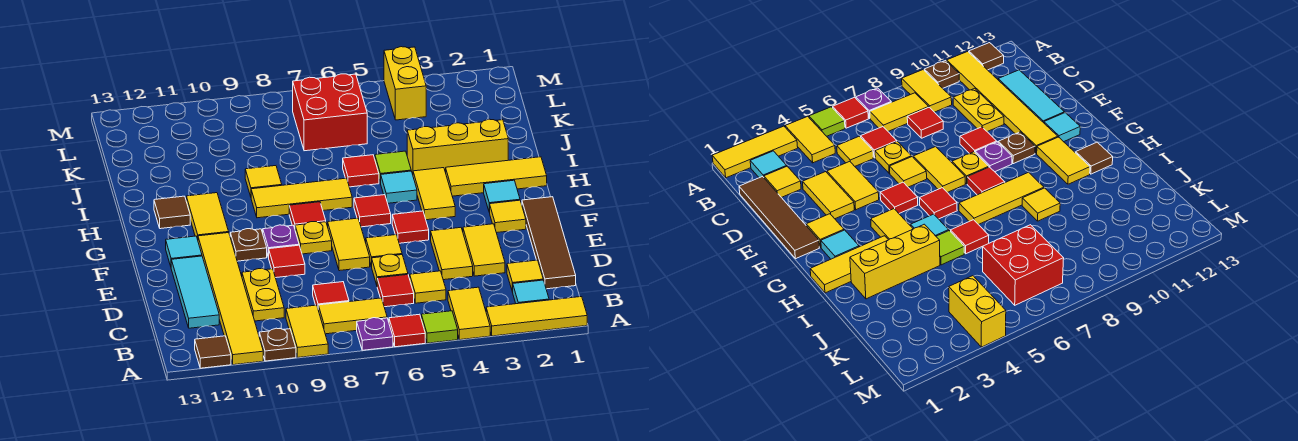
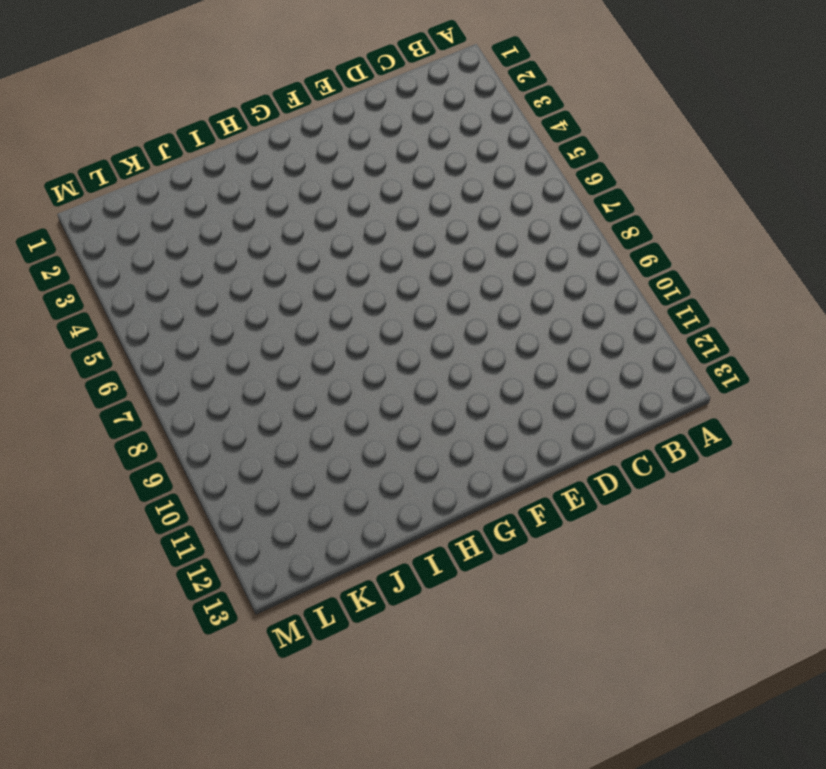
none -> yellow 1x3 tile [486,297,587,336]
none -> yellow 1x2 tile [448,287,490,340]
none -> lime 1x1 tile [421,311,458,343]
none -> red 1x1 tile [389,314,425,347]

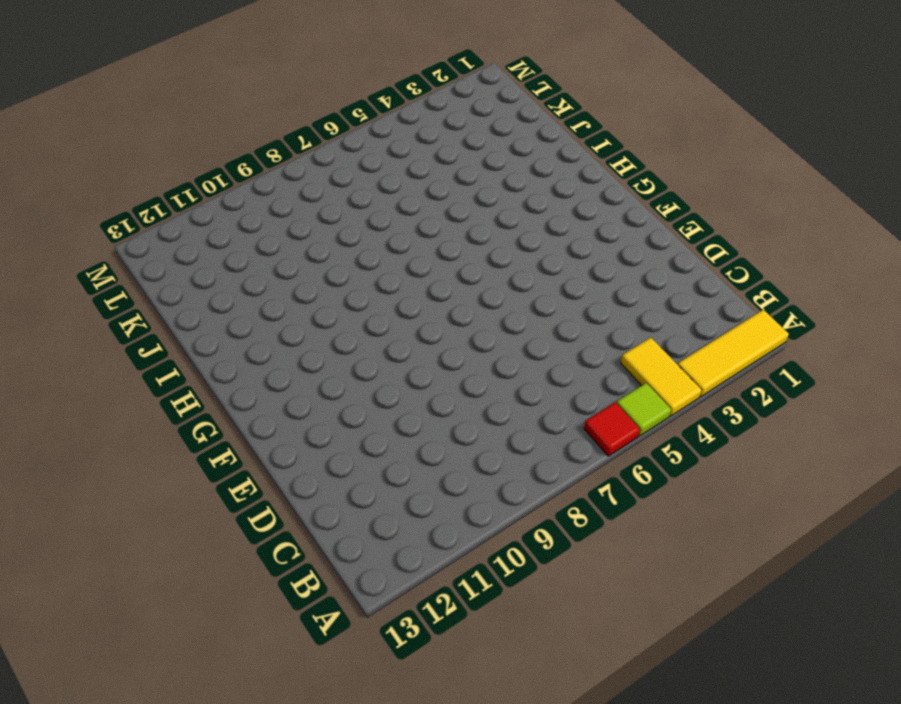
none -> purple 1x1 plate [357,318,393,350]
none -> yellow 1x2 tile [286,305,328,357]
none -> brown 1x1 plate [259,328,296,361]
none -> yellow 1x6 tile [198,233,263,365]

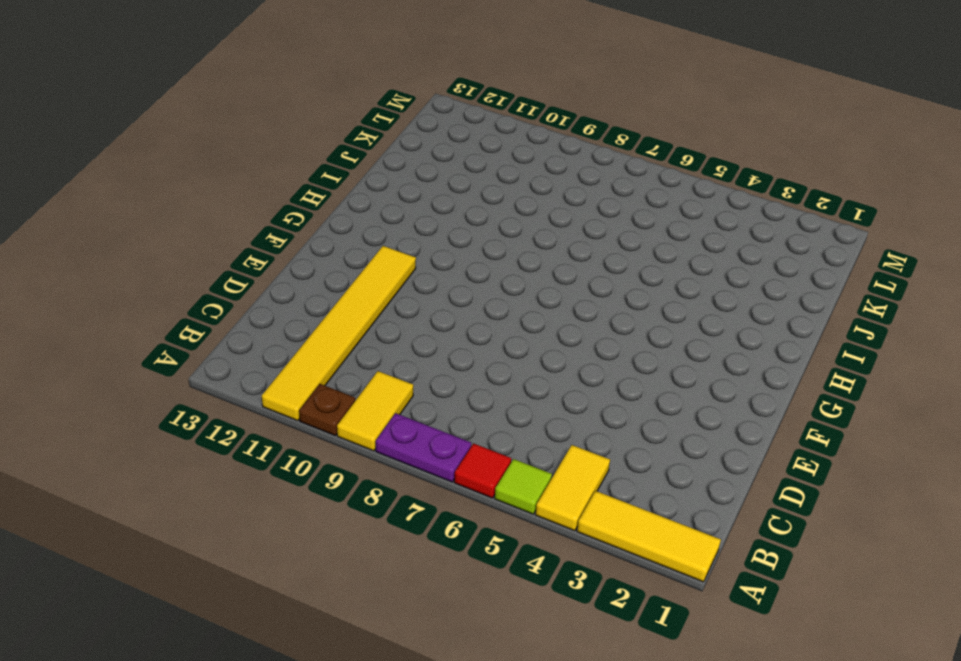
purple 1x2 plate [376,413,471,482] -> purple 1x1 plate [357,318,393,350]
none -> brown 1x1 tile [195,336,231,368]
none -> cyan 1x1 tile [513,280,549,304]
none -> yellow 1x2 tile [318,298,387,334]
none -> brown 1x4 tile [522,197,576,289]

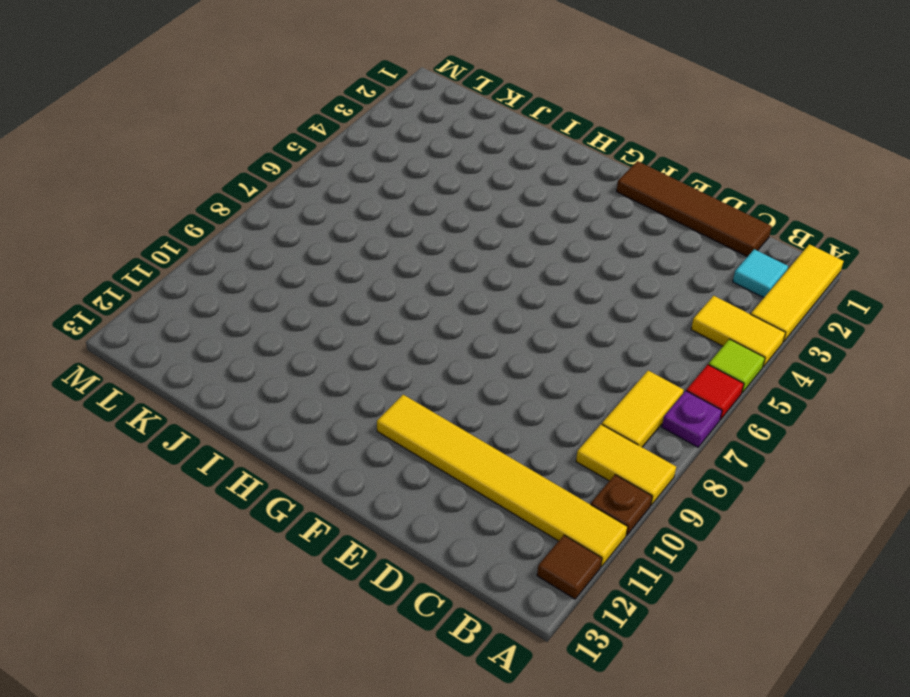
none -> yellow 1x1 tile [507,260,543,292]
none -> yellow 1x1 tile [410,271,446,303]
none -> red 1x1 tile [377,275,414,307]
none -> red 1x1 tile [313,282,349,307]

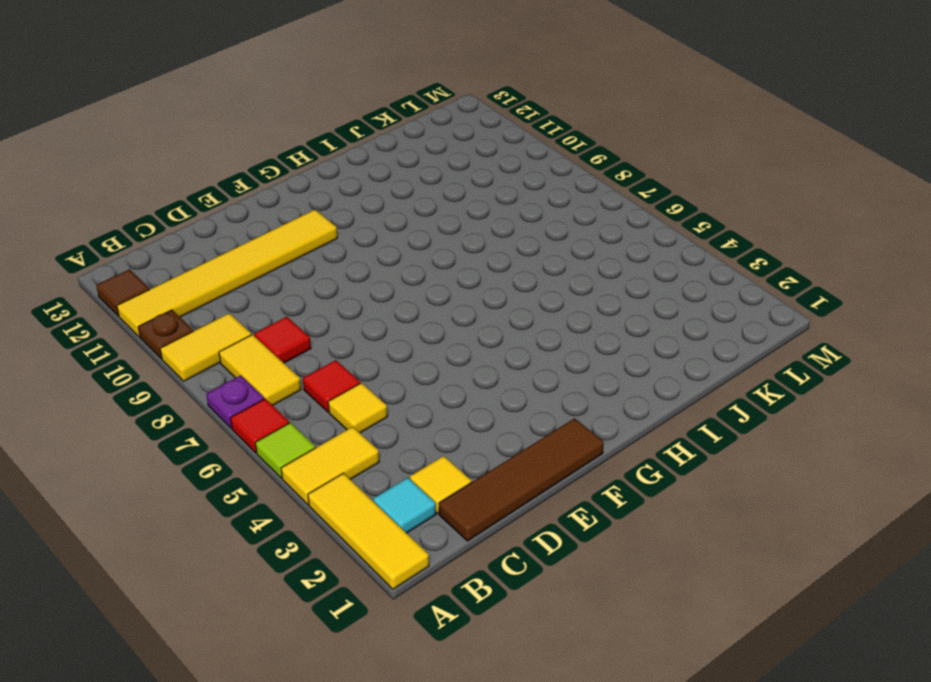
none -> yellow 1x2 plate [242,269,284,321]
none -> cyan 1x3 tile [171,256,219,328]
none -> yellow 1x2 tile [463,224,505,276]
none -> yellow 1x2 tile [431,228,473,280]

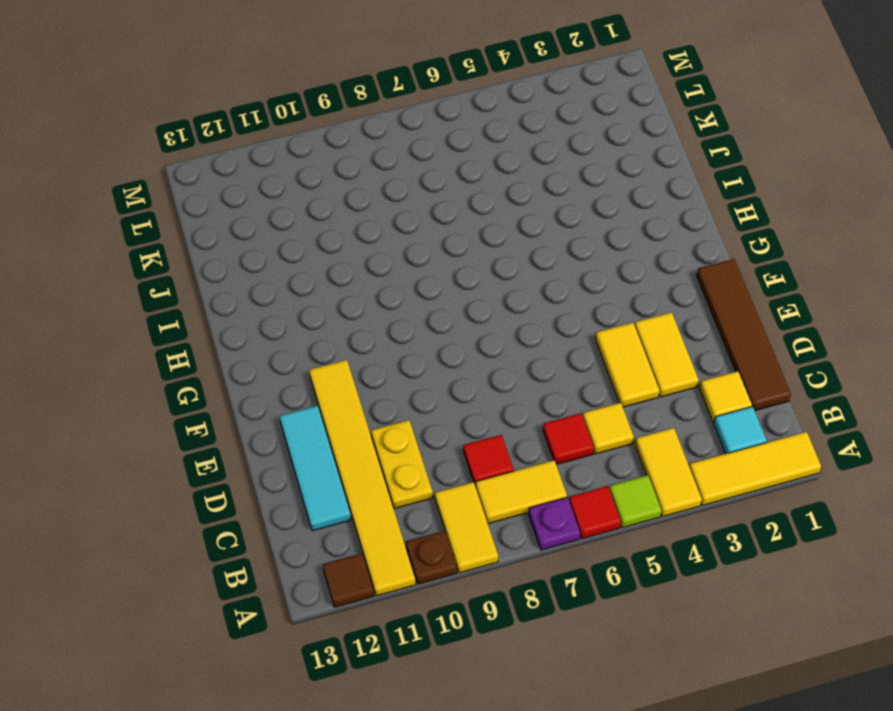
none -> yellow 1x1 plate [372,254,408,285]
none -> yellow 1x1 tile [366,235,402,267]
none -> yellow 1x2 tile [328,218,370,271]
none -> red 1x1 tile [268,245,305,278]

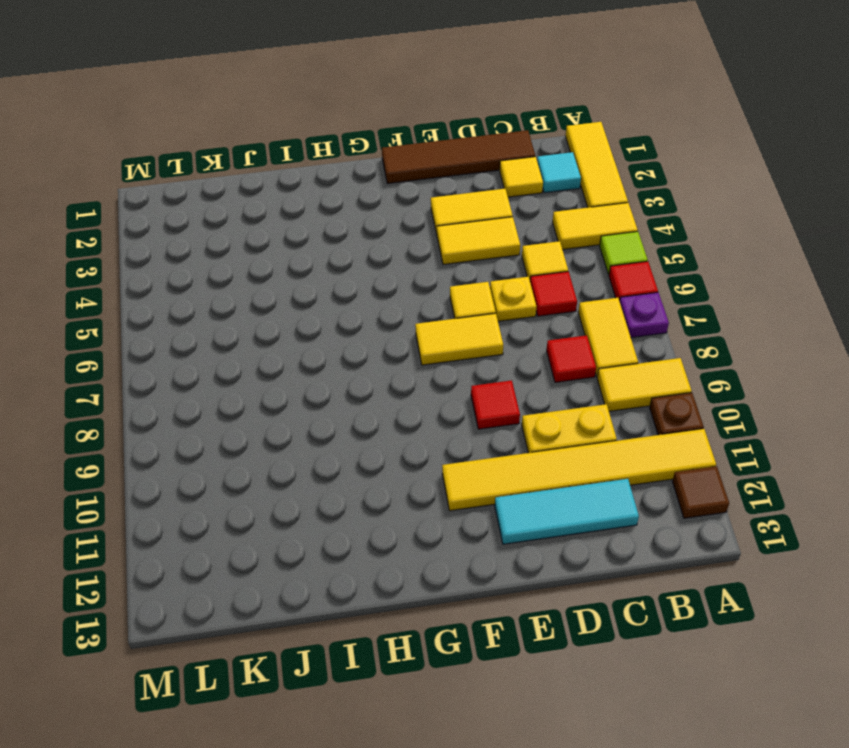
none -> yellow 1x1 tile [489,200,526,233]
none -> red 1x1 tile [392,211,429,243]
none -> yellow 1x1 plate [295,222,332,254]
none -> purple 1x1 plate [263,225,299,257]

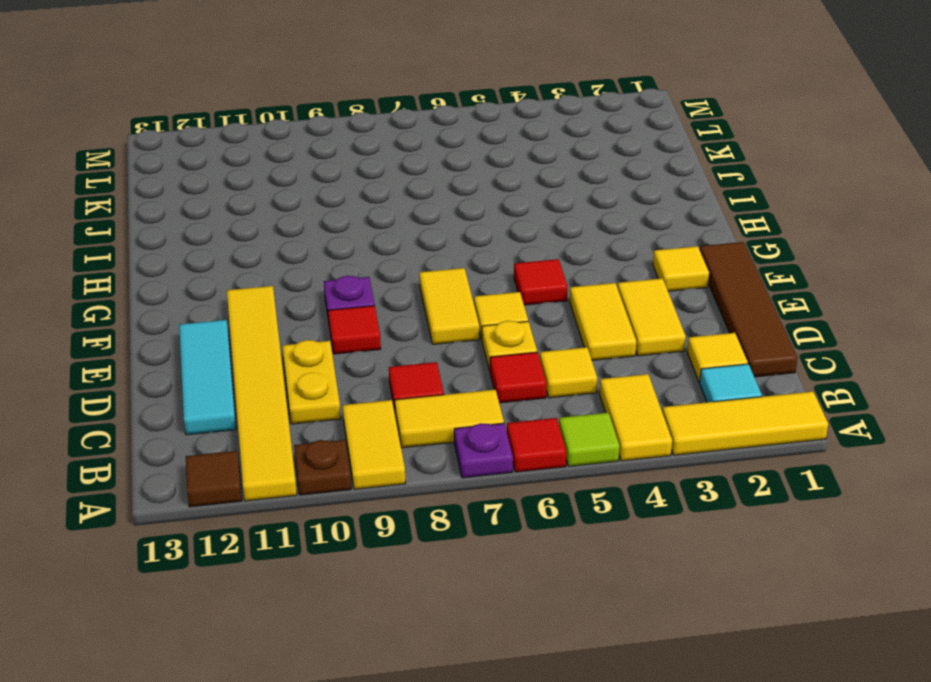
none -> yellow 1x1 plate [295,222,332,254]
none -> brown 1x1 plate [230,229,267,261]
none -> cyan 1x1 tile [166,236,202,266]
none -> cyan 1x1 tile [484,180,520,212]

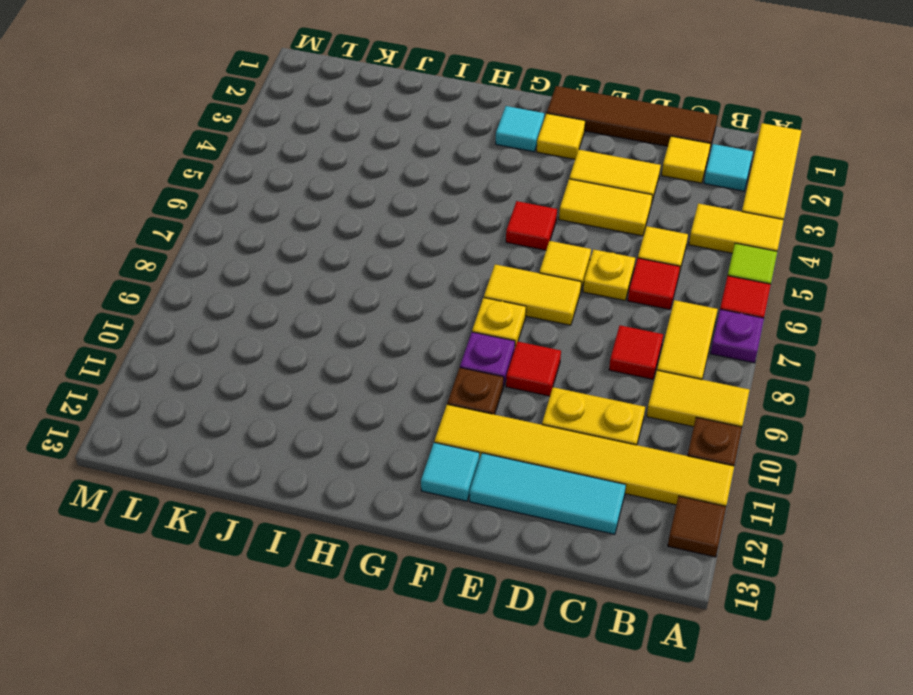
none -> yellow 1x2 tile [413,168,455,220]
none -> red 1x1 tile [354,195,391,227]
none -> red 1x1 tile [289,202,326,228]
none -> yellow 1x2 tile [186,193,229,239]

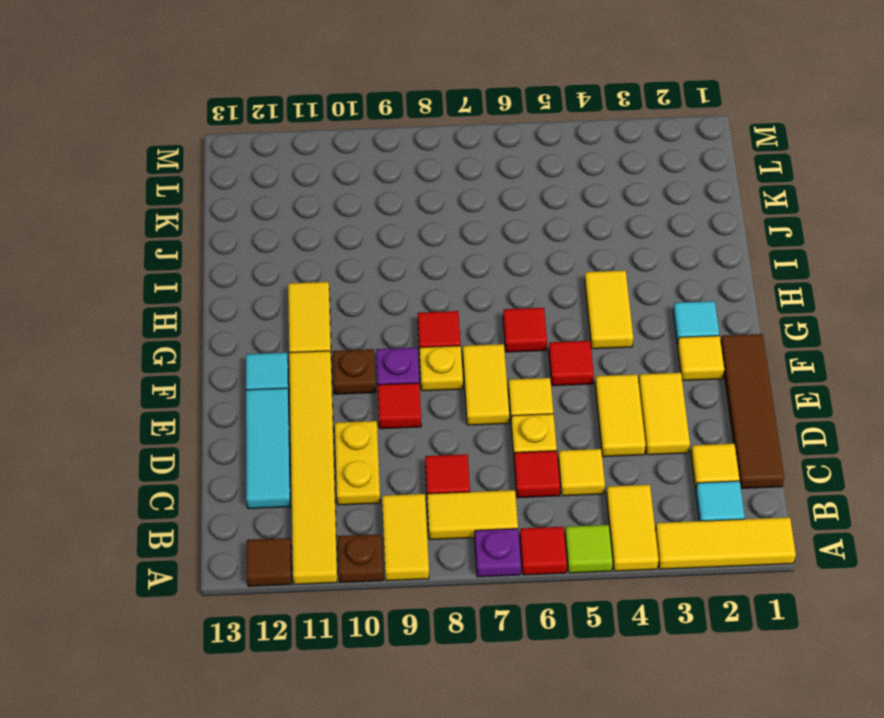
none -> yellow 1x3 tile [446,157,547,196]
none -> cyan 1x1 tile [381,171,417,203]
none -> yellow 1x3 tile [251,178,352,218]
none -> brown 1x1 tile [154,196,190,229]

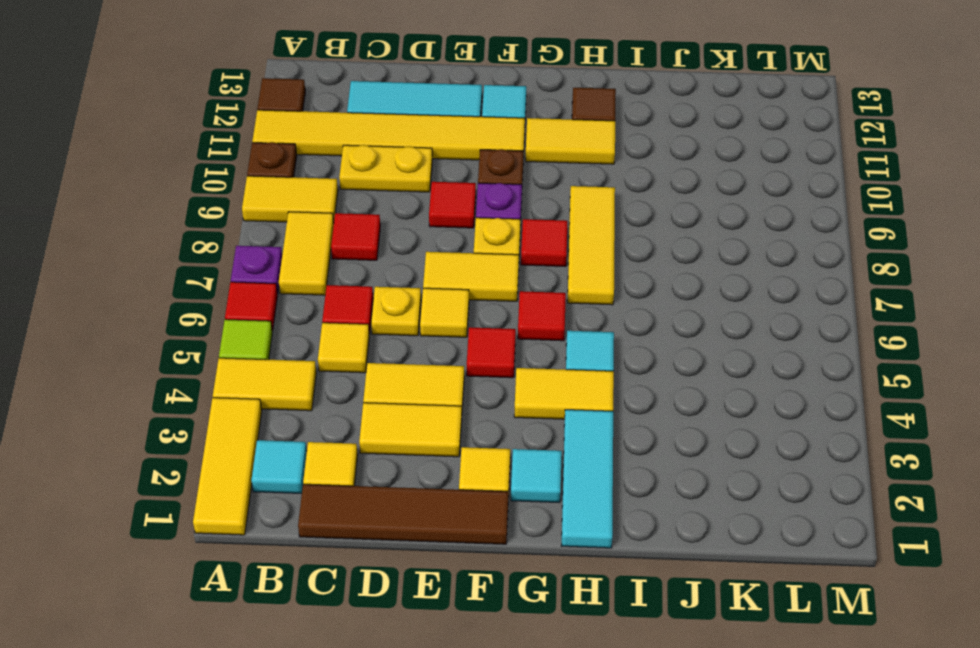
cyan 1x3 tile [562,410,613,548] -> yellow 1x3 tile [446,157,547,196]
none -> yellow 1x3 brick [407,119,508,174]
none -> lime 1x1 tile [375,151,411,183]
none -> red 1x1 tile [343,155,379,187]
none -> yellow 1x1 tile [245,166,282,197]

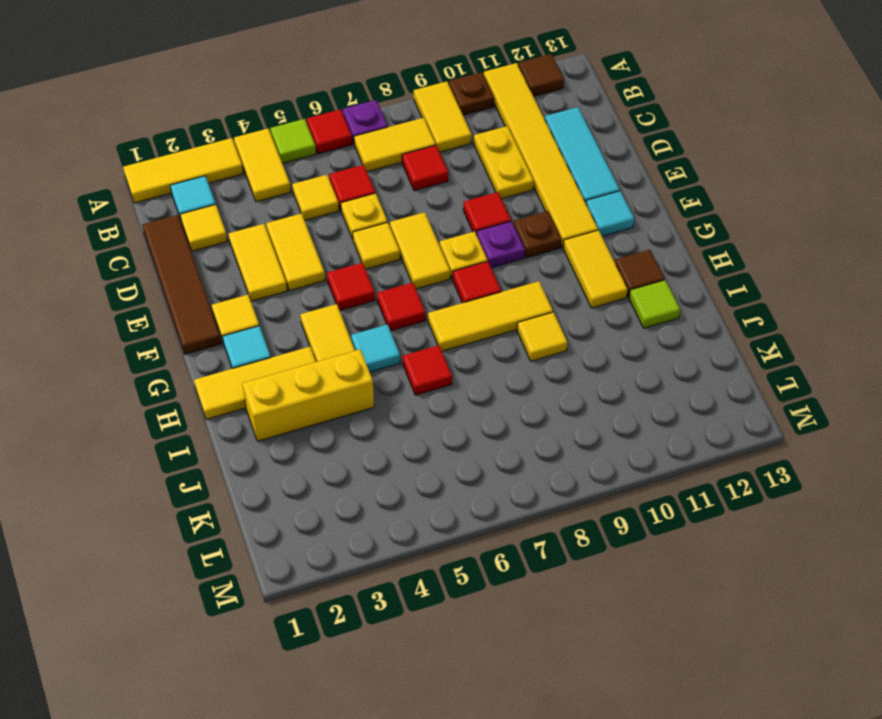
lime 1x1 tile [629,280,680,328] -> lime 1x1 tile moved to [375,151,411,183]
none -> red 2x2 brick [293,74,367,151]
none -> yellow 1x2 brick [384,47,426,120]

